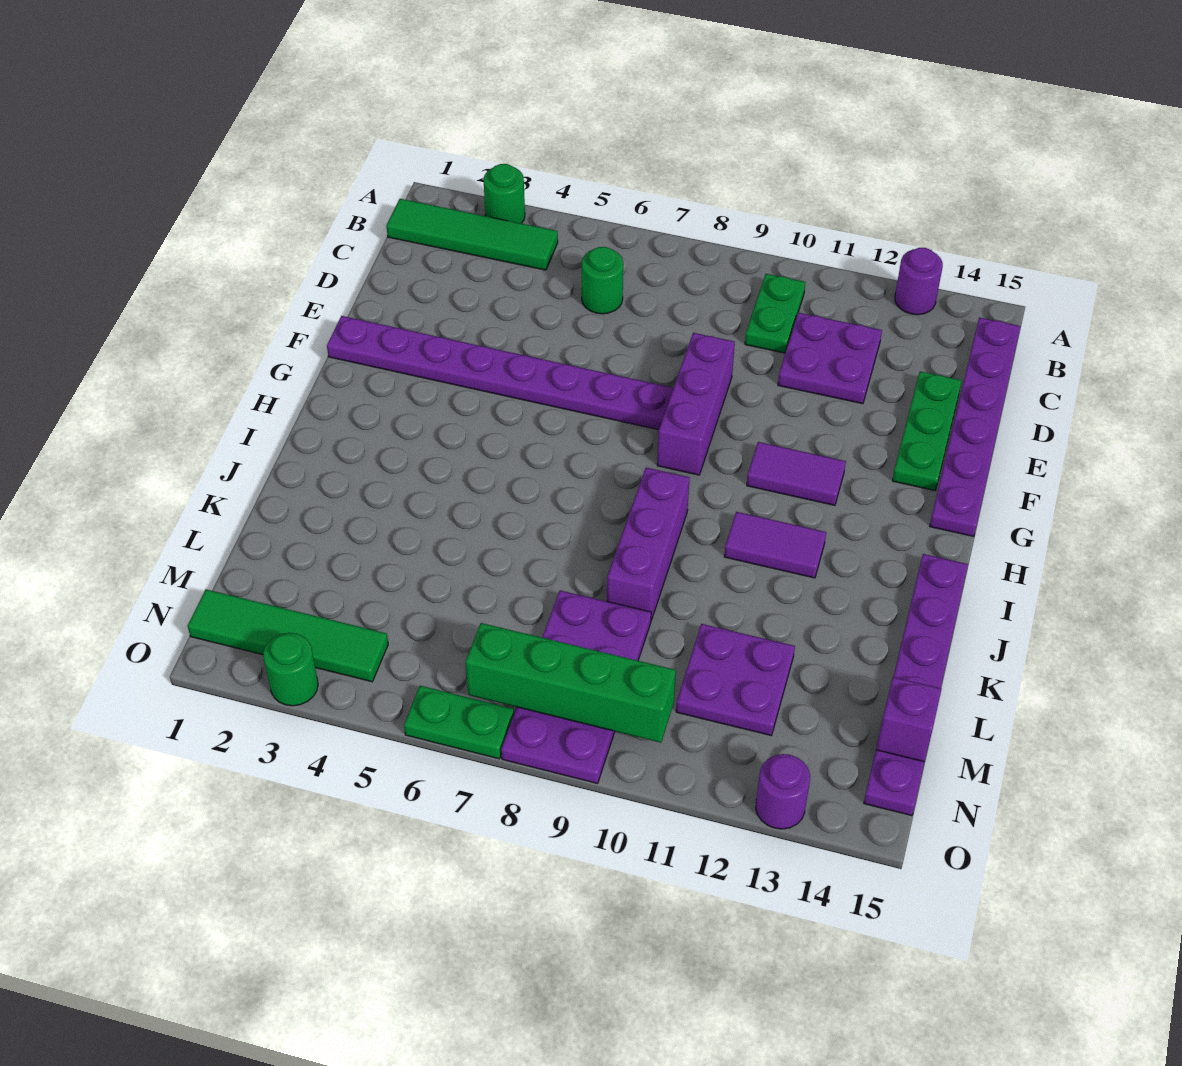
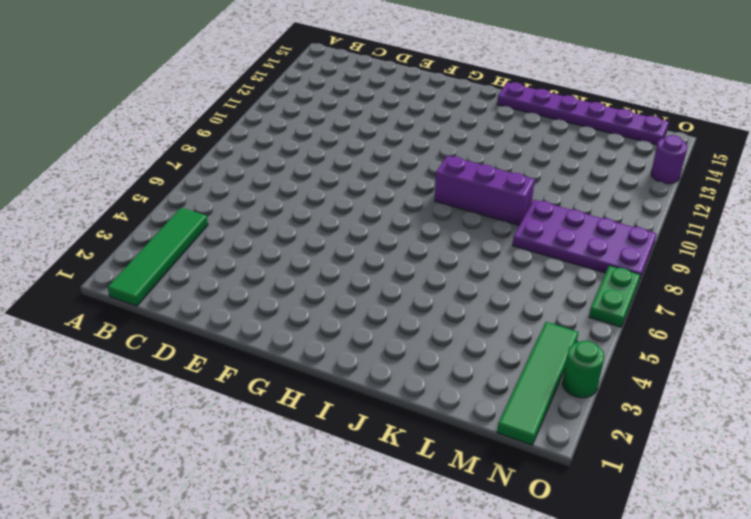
none -> green 1x1 round brick [483,164,525,223]
none -> purple 1x1 round brick [895,248,943,315]
none -> green 1x2 plate [745,274,805,353]

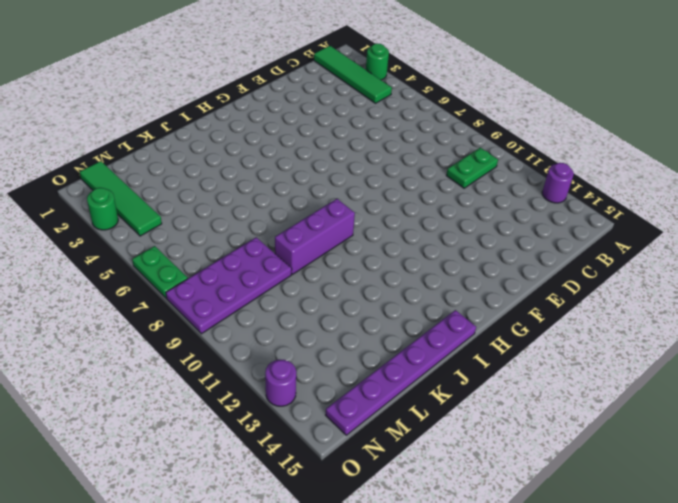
none -> purple 1x6 plate [930,318,1020,537]
none -> green 1x1 round brick [582,247,623,314]
none -> purple 2x2 plate [778,313,882,404]

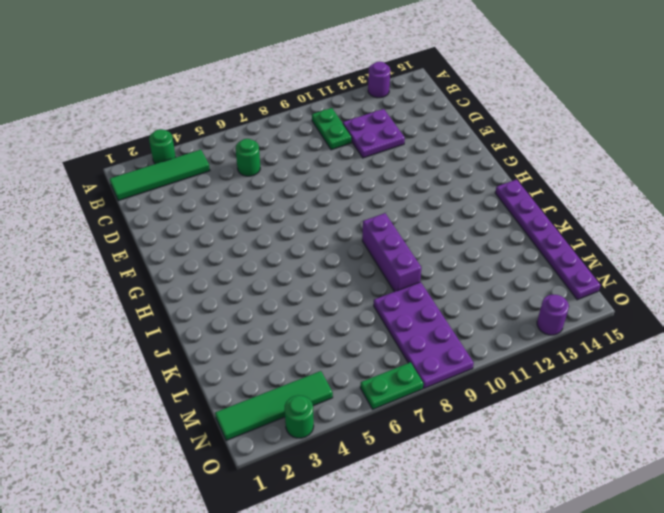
none -> purple 1x6 plate [930,318,1020,537]
none -> green 1x3 plate [892,371,962,491]
none -> purple 1x3 brick [657,333,735,475]

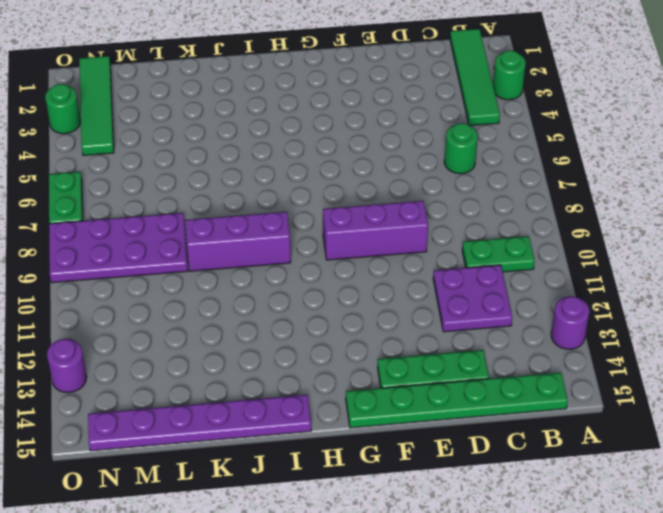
green 1x6 plate [346,372,568,428] -> purple 1x6 plate [930,318,1020,537]
none -> purple 1x8 plate [327,316,673,430]
none -> purple 1x2 tile [747,442,846,505]
none -> purple 1x2 tile [724,512,826,578]

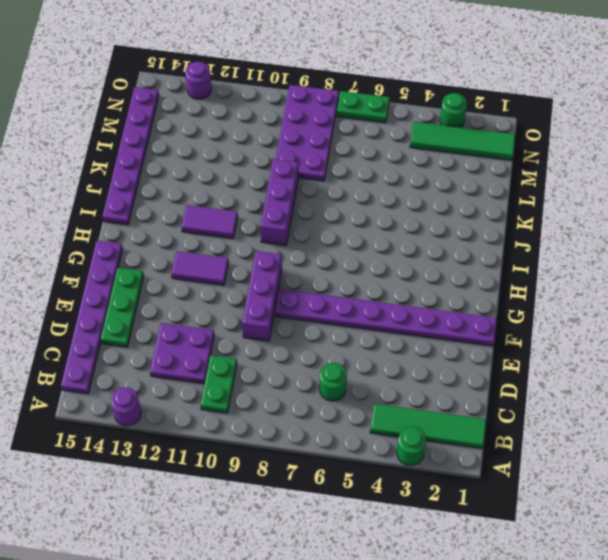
none -> purple 2x2 plate [676,624,795,736]
none -> purple 1x1 brick [876,677,942,762]
none -> green 1x4 brick [466,623,676,743]

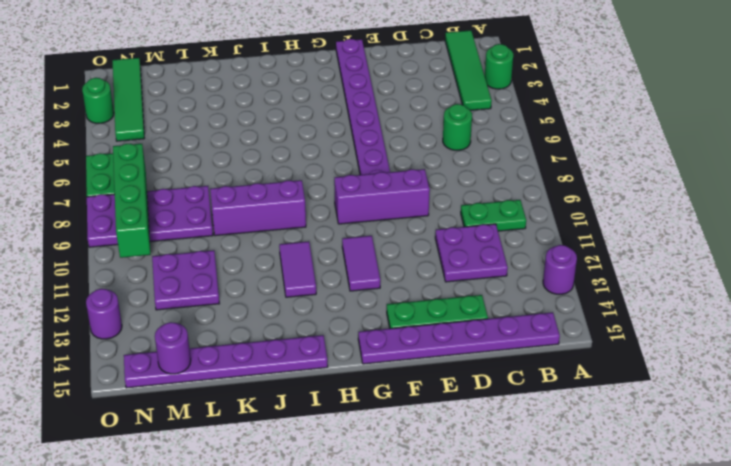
purple 1x1 round brick [155,322,191,374] -> purple 1x1 brick [876,677,942,762]

